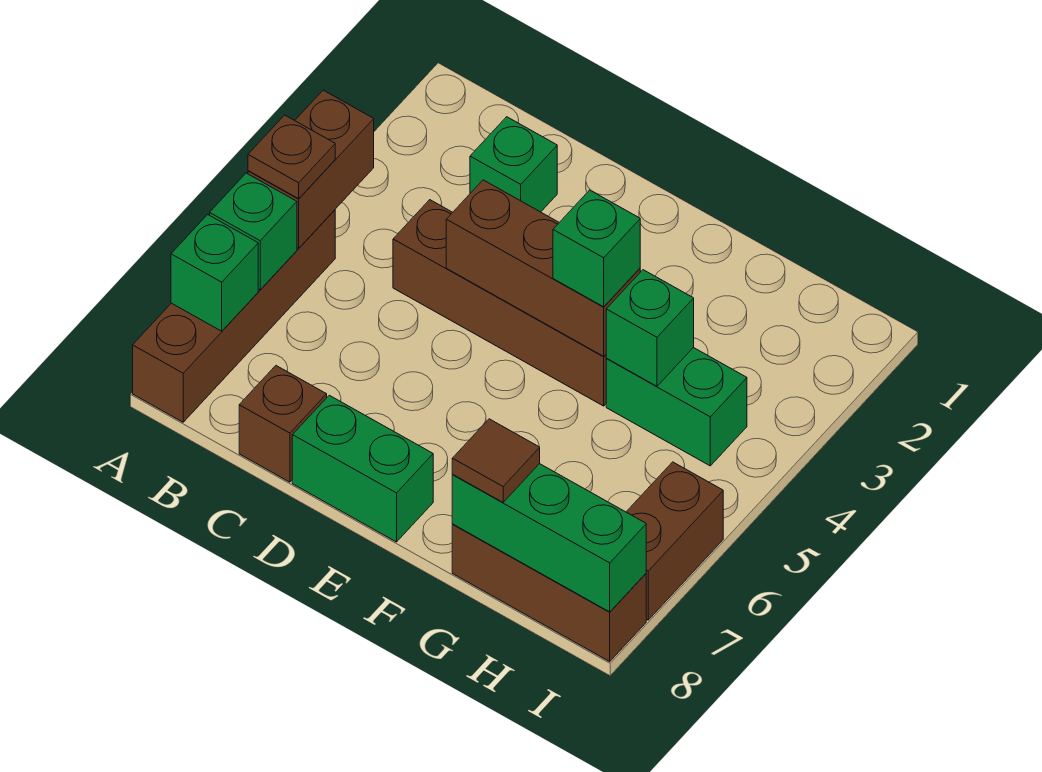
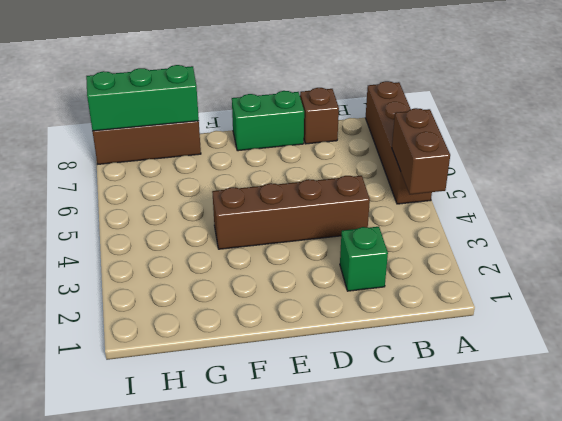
none -> green 1x2 brick [606,347,747,466]
none -> brown 1x2 brick [627,462,723,620]
none -> green 1x1 brick [210,173,297,290]

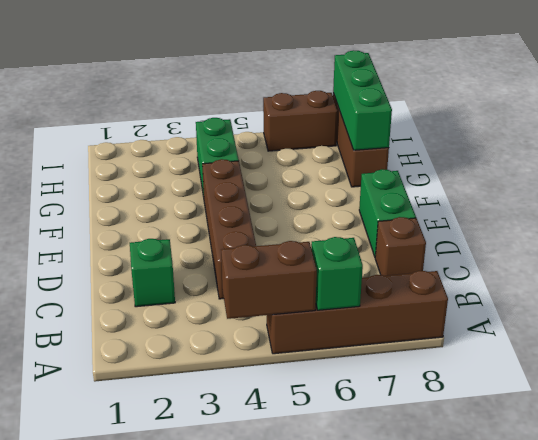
none -> green 1x1 brick [171,215,258,331]
none -> brown 1x3 brick [446,180,640,357]
none -> green 1x1 brick [606,270,694,386]

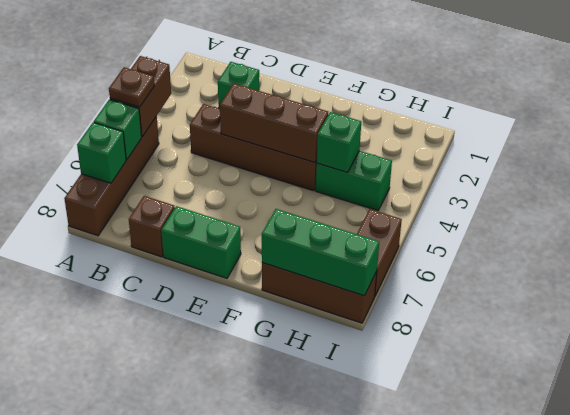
none -> green 1x1 brick [553,190,640,307]
none -> brown 1x1 tile [452,419,540,502]

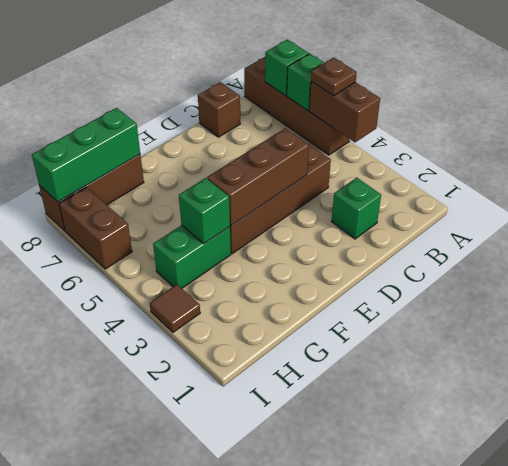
brown 1x1 tile [150,284,200,332] -> brown 1x1 tile moved to [452,419,540,502]
none -> green 1x2 brick [292,395,433,542]
none -> green 1x1 brick [553,190,640,307]

